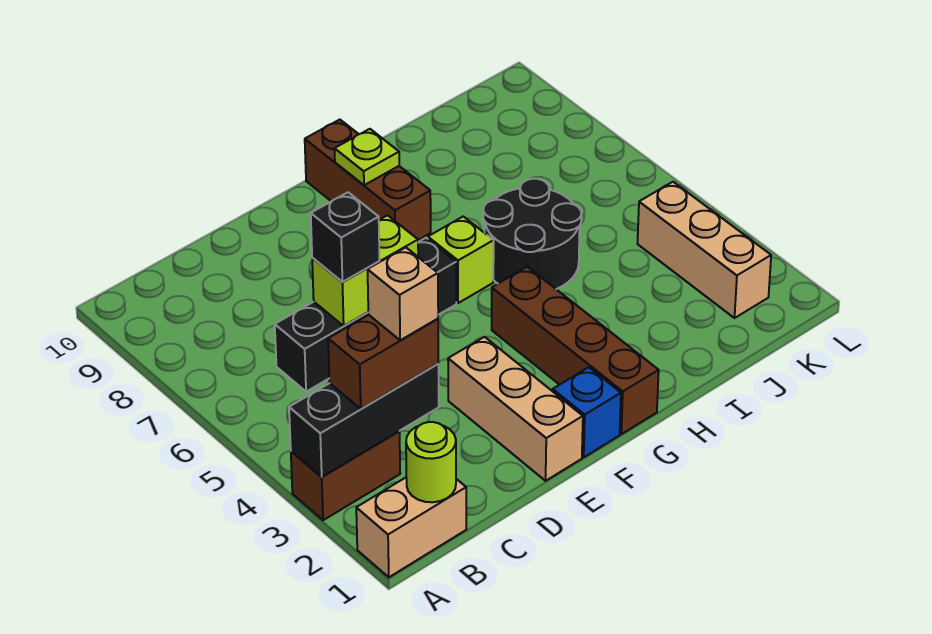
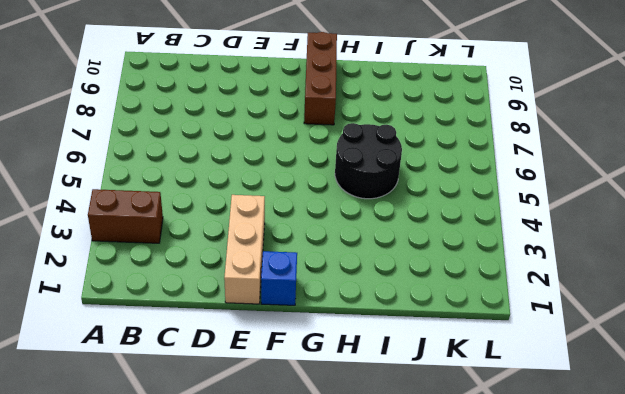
none -> tan 1x2 brick [356,478,466,577]
none -> black 1x4 brick [275,238,456,392]
none -> brown 1x4 brick [492,267,659,434]

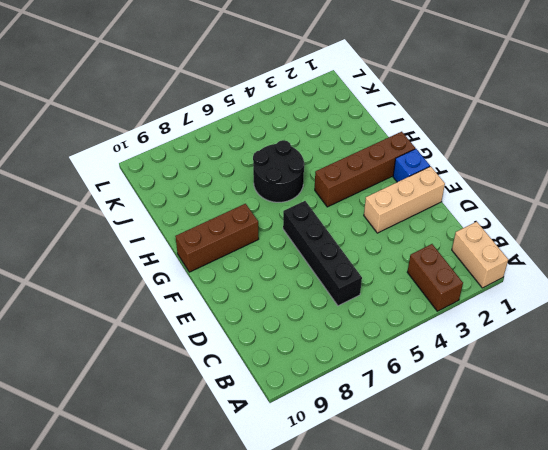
none -> lime 1x1 brick [428,216,494,303]
none -> tan 1x3 brick [638,182,771,318]
none -> black 1x3 brick [289,364,439,477]

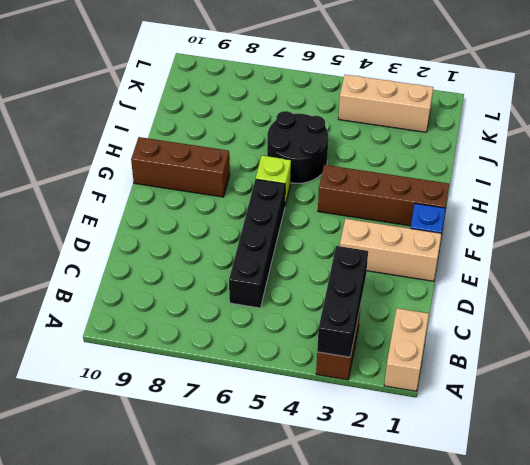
none -> lime 1x1 round brick [406,422,456,502]
none -> lime 1x2 brick [312,215,418,326]
none -> lime 1x1 plate [335,129,399,185]

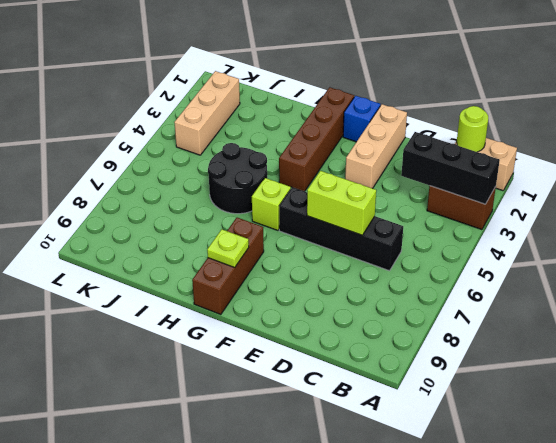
none -> brown 1x2 brick [328,315,438,409]
none -> black 1x1 brick [311,192,380,282]
none -> tan 1x1 brick [368,247,438,340]

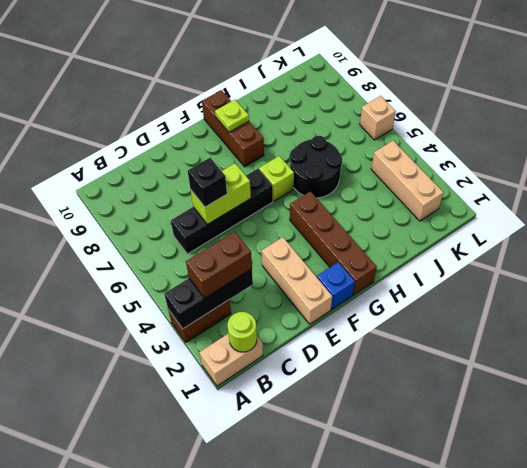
tan 1x1 brick [360,96,396,140] -> tan 1x1 brick moved to [368,247,438,340]

